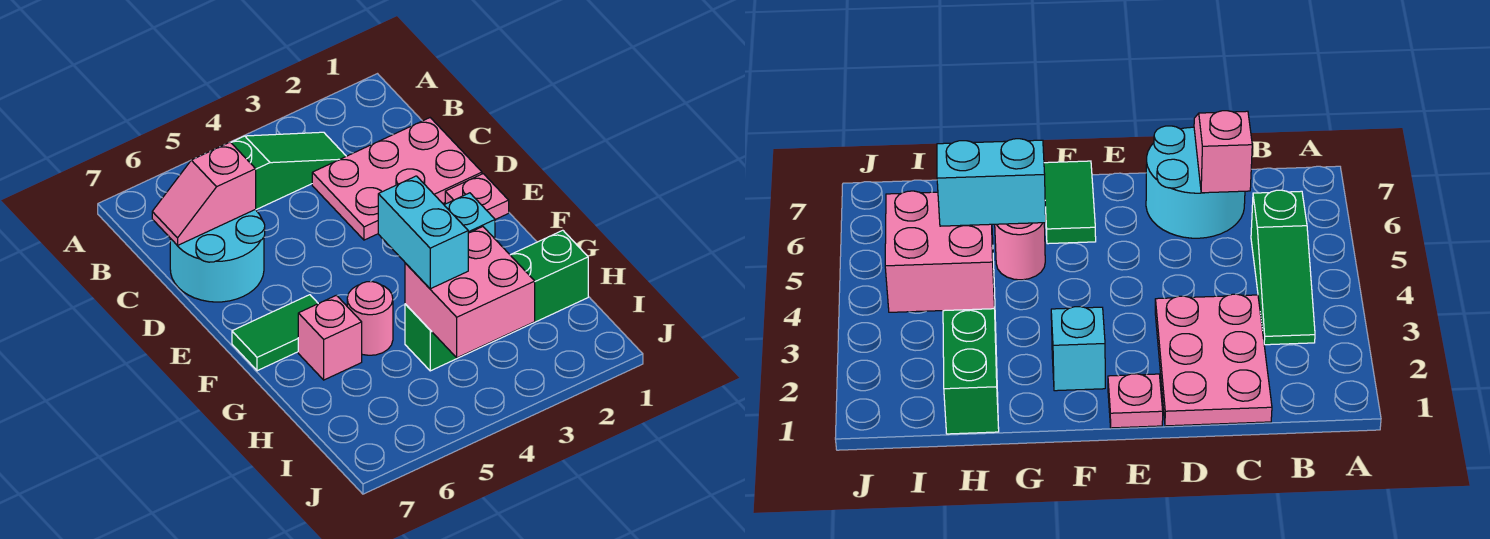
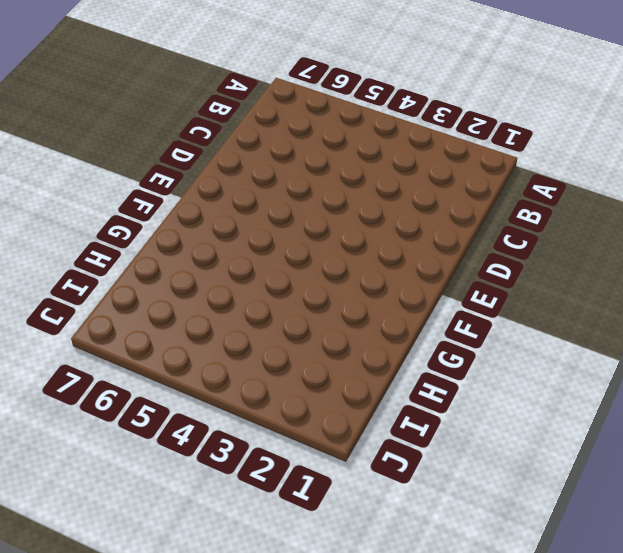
none -> green 1x3 slope [231,132,346,210]
none -> pink 2x3 plate [312,118,482,240]
none -> cyan 2x2 round brick [170,210,265,302]

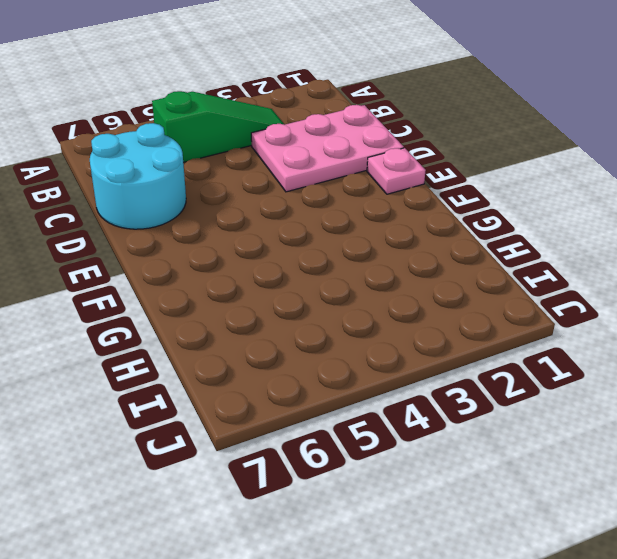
none -> cyan 1x1 brick [444,193,495,239]
none -> green 1x2 tile [232,295,318,371]
none -> pink 1x1 round brick [347,282,393,355]

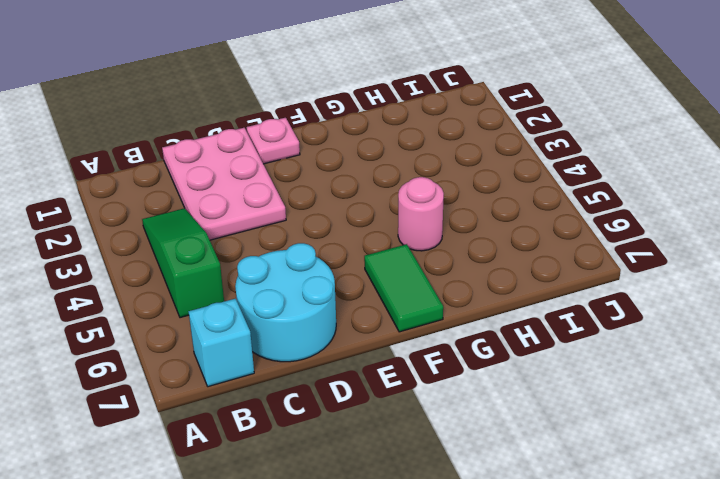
cyan 1x1 brick [189,299,254,387] -> cyan 1x1 brick moved to [444,193,495,239]
none -> pink 1x1 brick [298,295,362,380]
none -> green 1x4 brick [405,230,588,371]
none -> pink 1x2 slope [152,142,256,246]

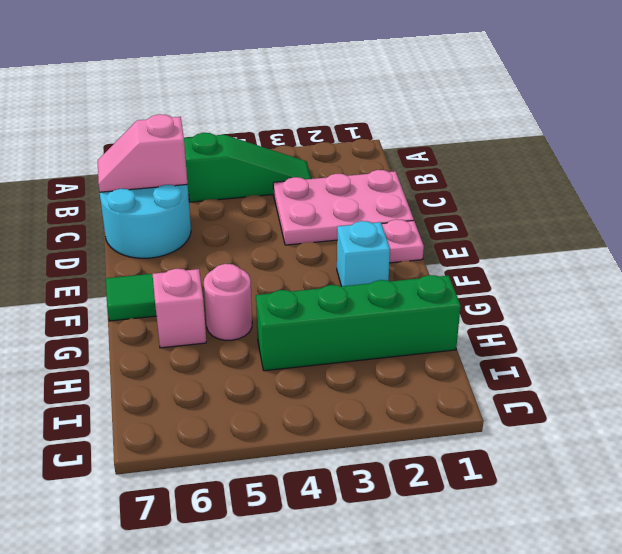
none -> pink 2x2 brick [405,227,535,358]
none -> cyan 1x2 brick [378,176,468,289]

